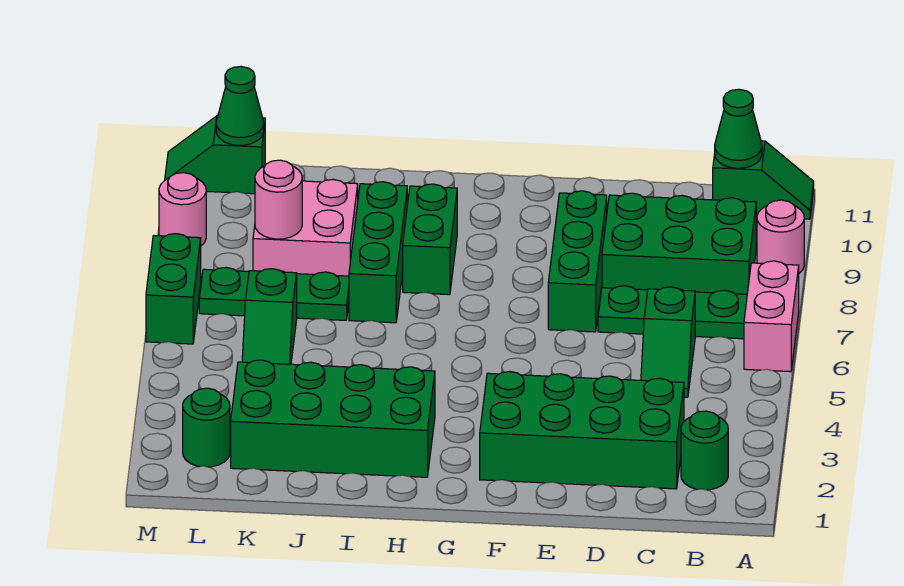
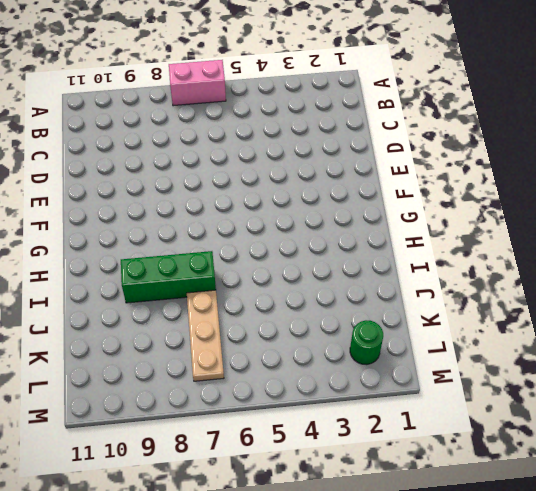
tan 1x3 plate [187,290,224,381] -> green 1x3 plate [199,268,349,320]
none -> pink 1x1 round brick [757,200,804,273]
none -> green 1x2 slope [713,141,814,219]
none -> green 1x1 round brick [681,411,728,490]

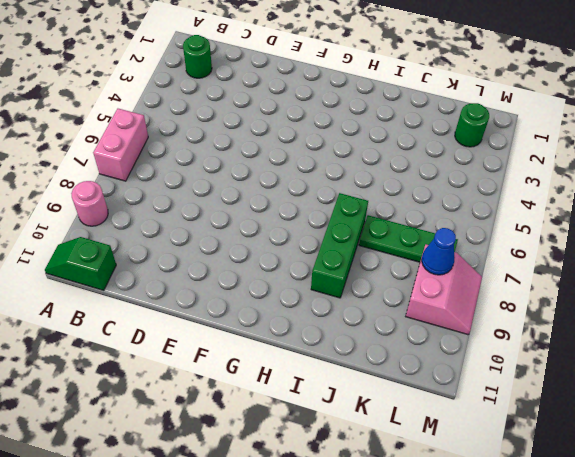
pink 2x2 slope [406,245,482,335] -> pink 1x1 round brick [159,173,206,246]
blue 1x1 cone [422,228,456,275] -> none
none -> green 1x3 plate [598,286,747,339]
none -> green 2x3 brick [602,193,756,294]
none -> green 2x4 brick [480,372,684,489]

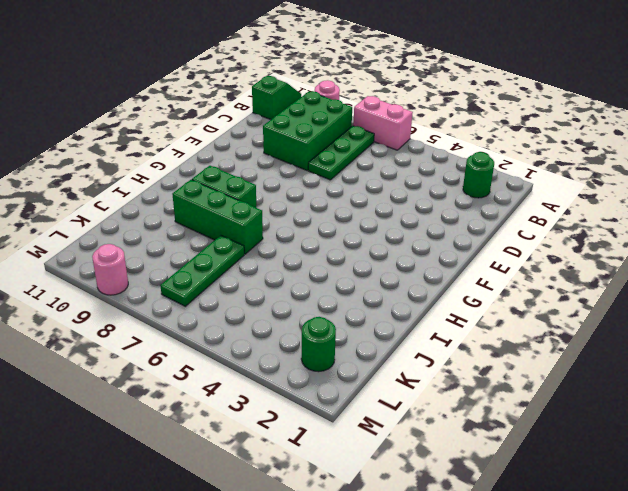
none -> green 2x4 brick [480,372,684,489]
none -> green 1x2 slope [641,287,695,397]
none -> green 1x3 brick [548,191,607,332]

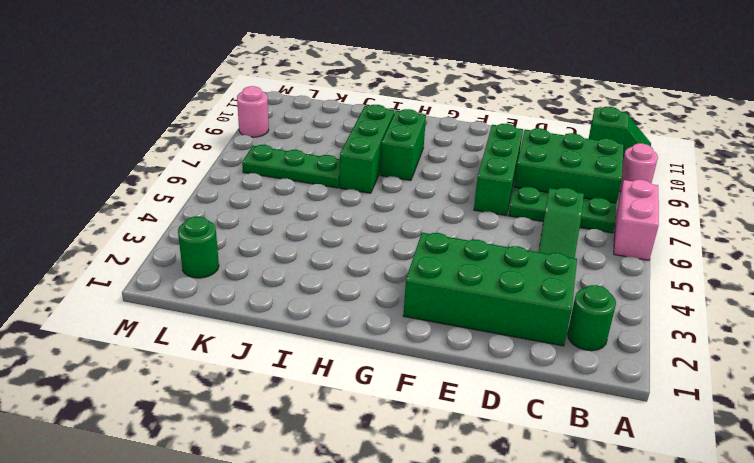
none -> green 2x4 brick [231,360,435,477]
none -> pink 2x2 brick [253,180,358,276]
none -> green 1x2 slope [242,269,297,364]

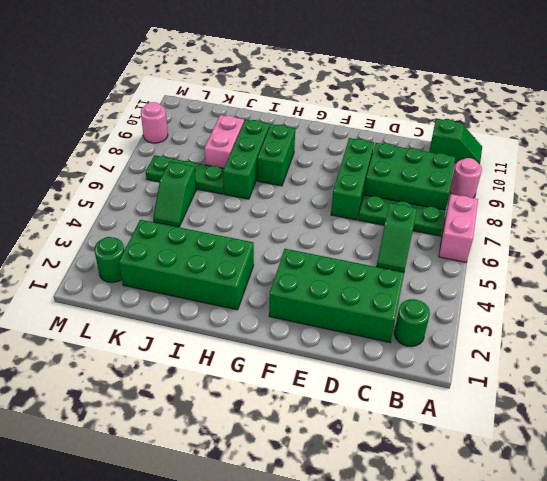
pink 1x2 brick [205,115,244,168] -> pink 2x2 brick [253,180,358,276]
none -> green 1x2 slope [165,116,265,194]
none -> green 1x2 brick [146,234,201,344]
none -> green 1x1 cone [715,89,762,168]

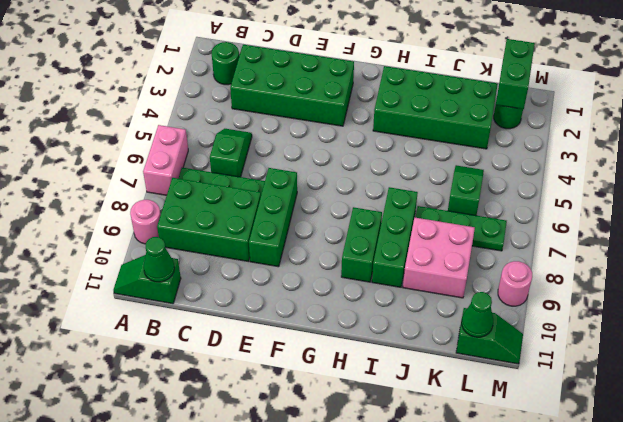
green 1x2 brick [496,39,535,109] -> green 1x2 brick moved to [146,234,201,344]
none -> pink 1x1 round brick [255,160,302,239]

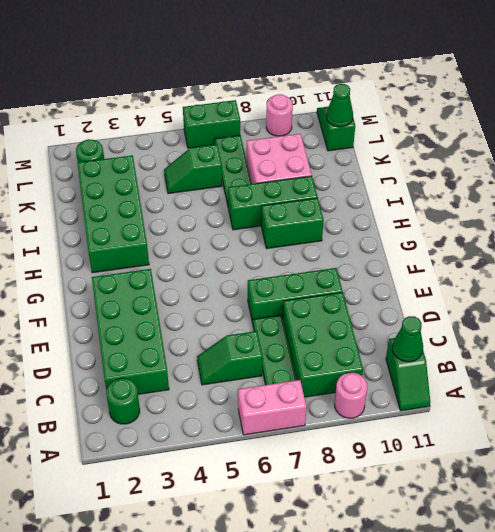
none -> pink 1x1 round brick [255,160,302,239]

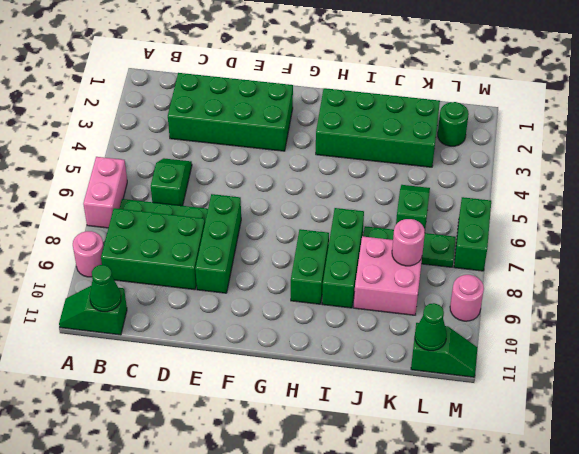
none -> green 1x1 round brick [681,411,728,490]

